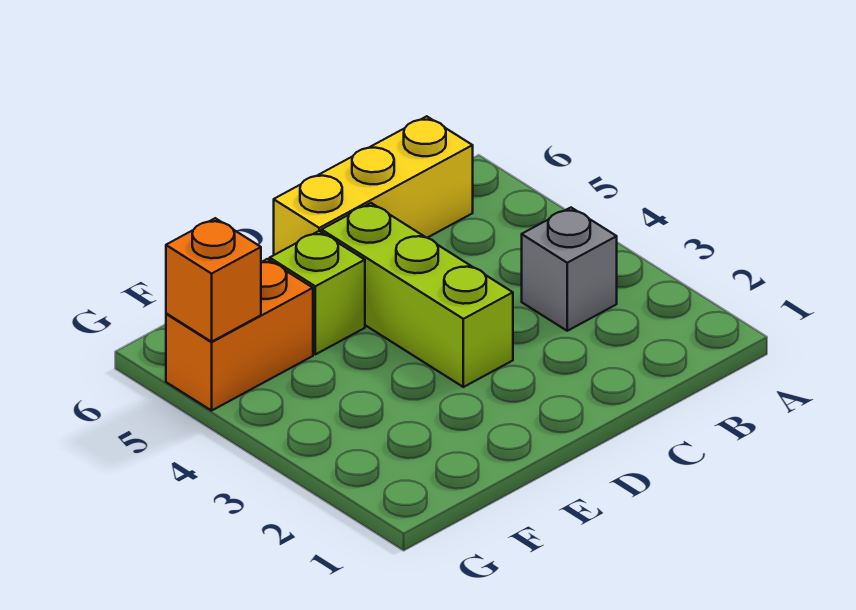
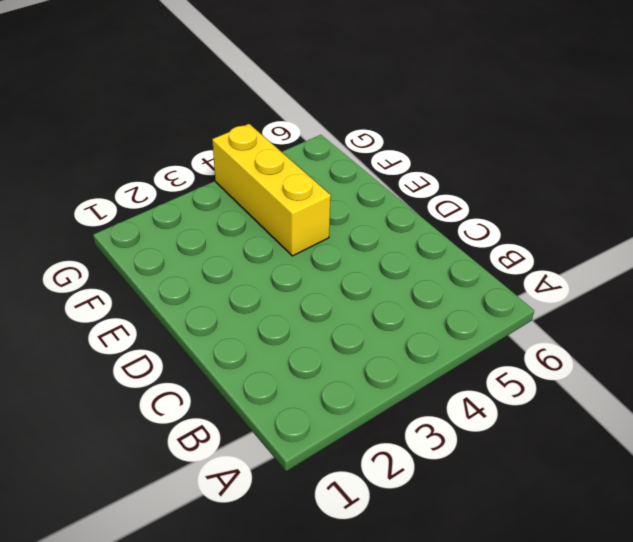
yellow 1x3 brick [212,124,331,256] -> yellow 1x3 brick moved to [274,116,473,255]
none -> grey 1x1 brick [522,208,617,331]
none -> lime 1x3 brick [322,203,513,387]

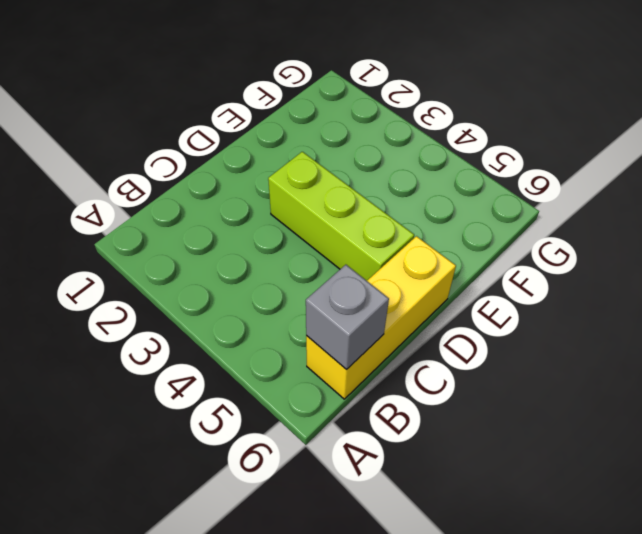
grey 1x1 brick [306,265,389,370] -> grey 1x1 brick moved to [522,208,617,331]
none -> lime 1x1 brick [270,231,365,354]
none -> orange 1x2 brick [166,259,313,411]

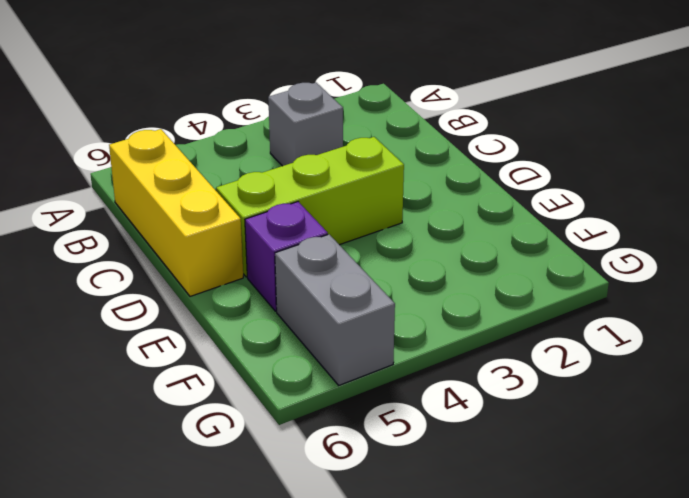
purple 1x1 brick [245,202,328,311] -> lime 1x1 brick [270,231,365,354]
grey 1x2 brick [275,234,395,385] -> orange 1x2 brick [166,259,313,411]
none -> orange 1x1 brick [166,218,261,342]

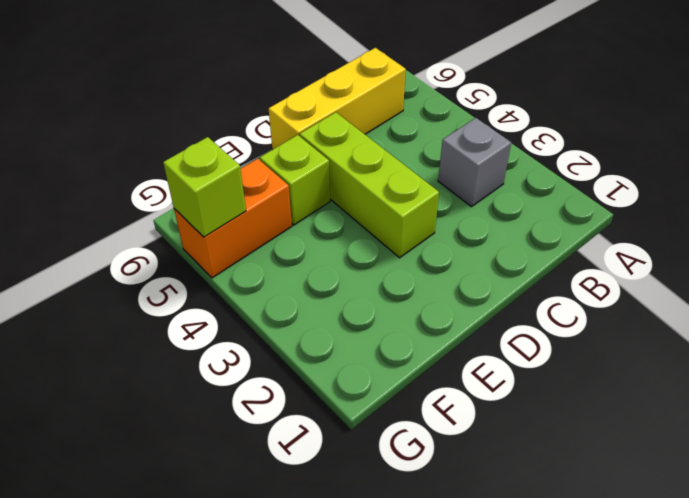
lime 1x1 brick [163,137,246,237] -> orange 1x1 brick [166,218,261,342]

